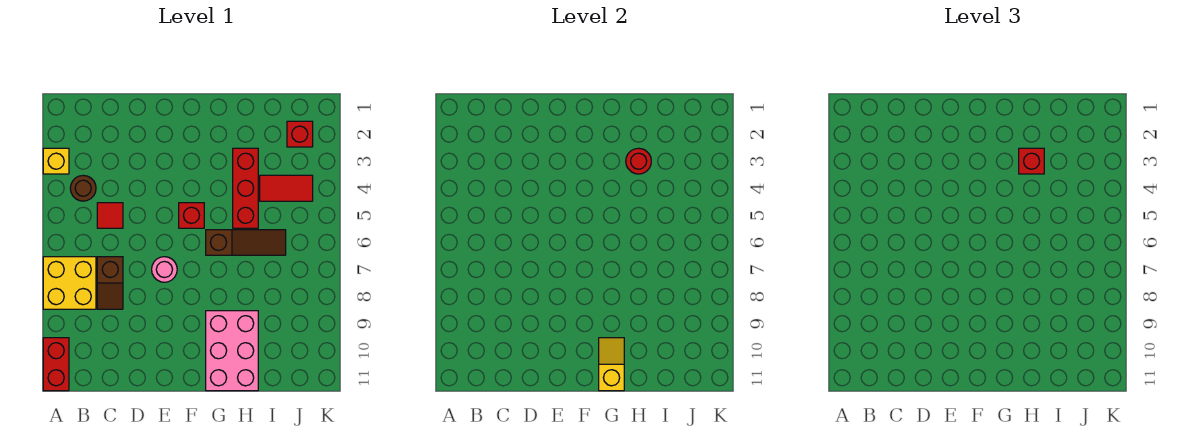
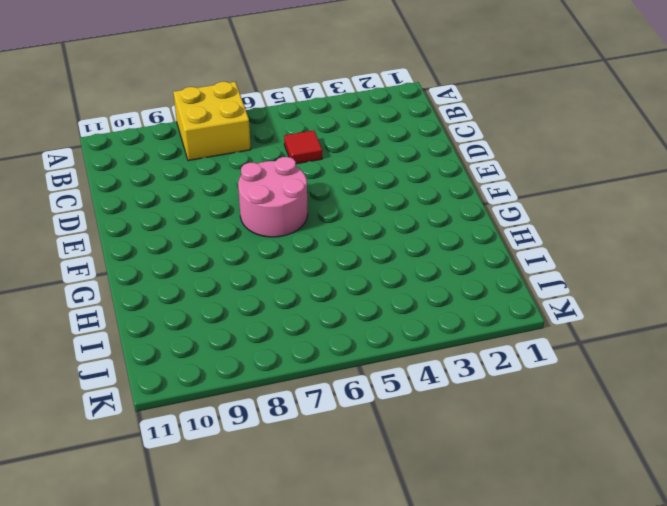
pink 2x2 round brick [238,157,308,237] -> pink 1x1 round brick [152,257,177,282]
none -> yellow 1x1 brick [43,148,69,174]
none -> red 1x2 brick [43,338,69,391]
none -> brown 1x1 round brick [70,175,96,201]

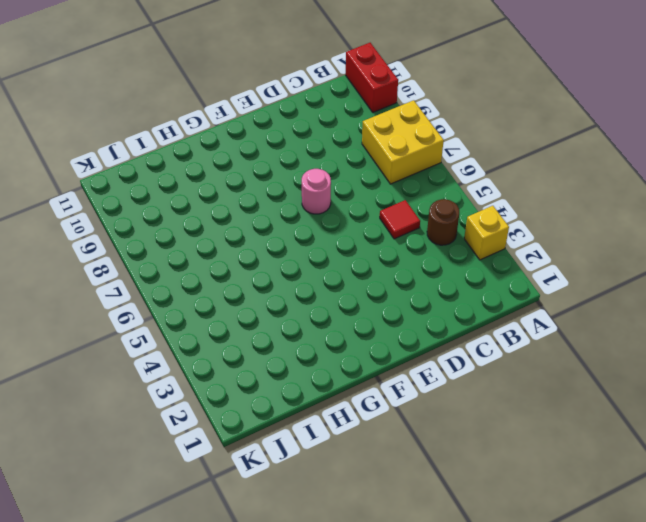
none -> brown 1x2 slope [97,257,123,309]
none -> red 1x1 brick [179,203,204,228]
none -> brown 1x3 slope [206,230,286,255]

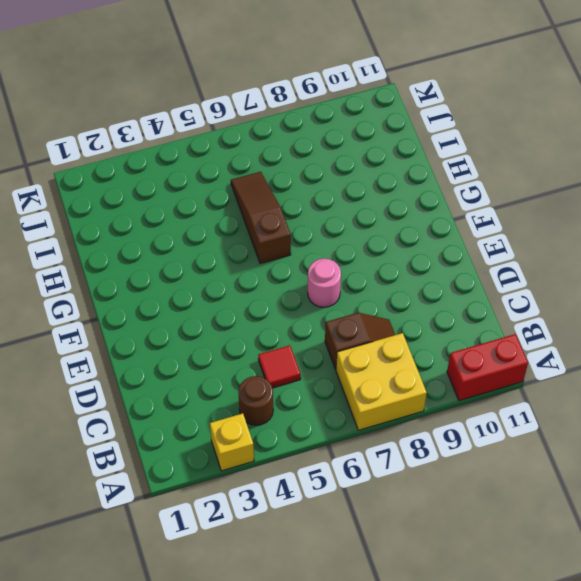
none -> red 1x1 brick [179,203,204,228]
none -> pink 2x3 brick [206,311,258,391]
none -> red 1x3 brick [233,148,258,228]

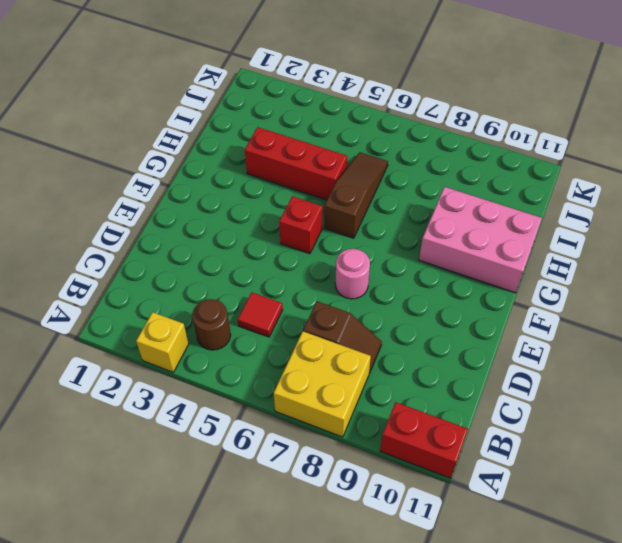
none -> red 1x2 tile [260,175,313,201]
none -> red 1x1 brick [287,121,313,147]
none -> yellow 1x2 slope [599,338,624,391]

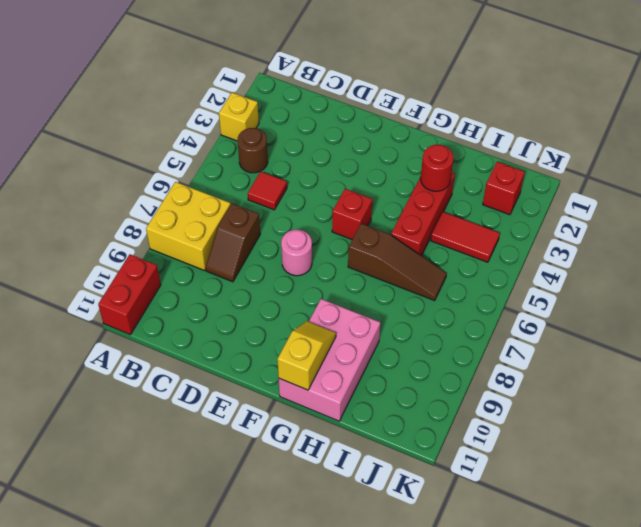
none -> red 1x1 brick [1019,148,1044,174]

